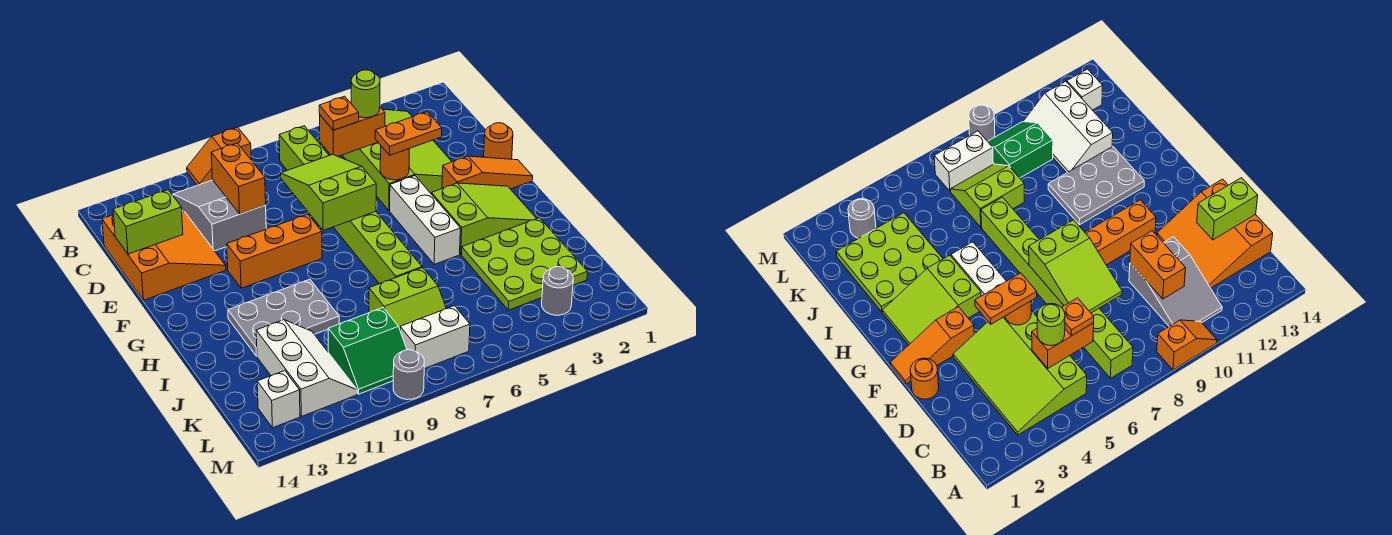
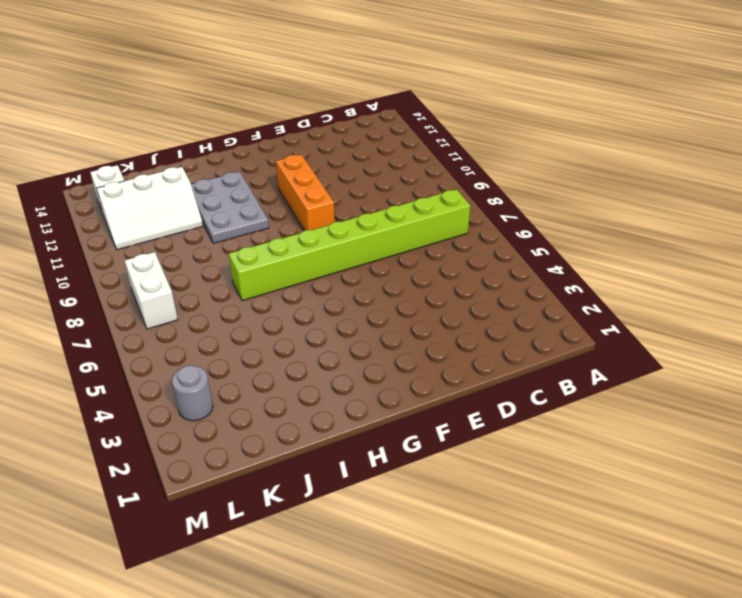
none -> orange 1x2 slope [187,127,251,185]
none -> lime 3x4 slope [342,109,452,211]
none -> grey 2x3 slope [173,180,266,251]

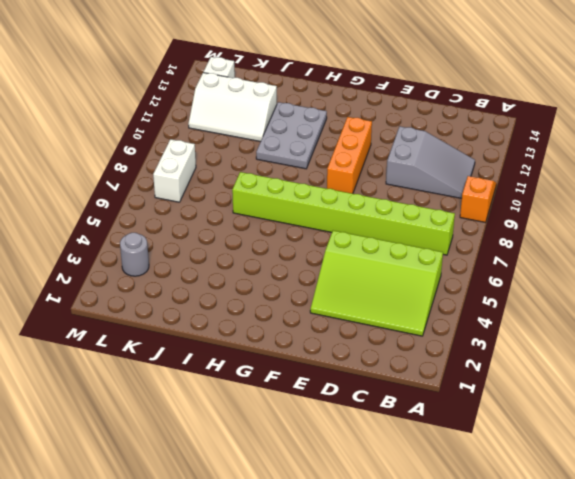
none -> orange 3x3 slope [102,212,226,300]
none -> orange 1x1 round brick [484,123,513,159]
none -> orange 1x3 slope [442,156,533,189]

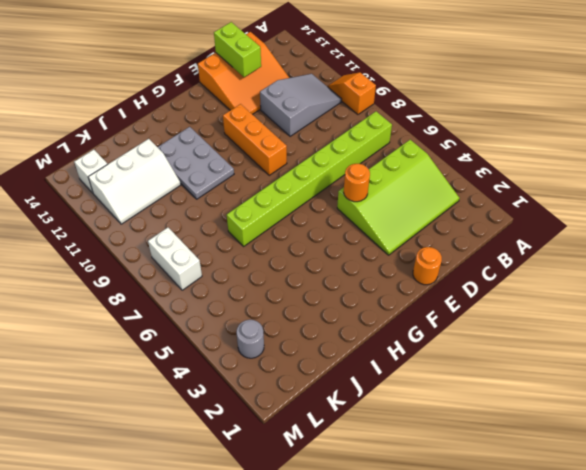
none -> orange 1x3 slope [442,156,533,189]
none -> white 1x3 brick [390,176,460,265]
none -> lime 2x3 slope [432,183,537,254]

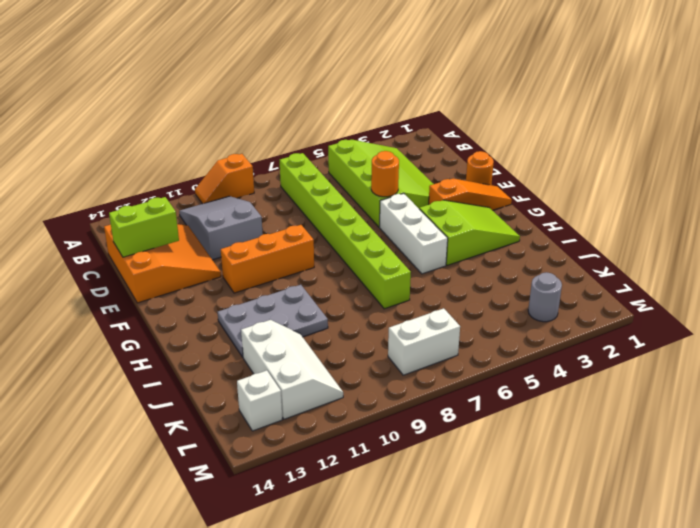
none -> lime 3x3 plate [462,218,588,310]
none -> lime 2x2 slope [369,268,446,329]
none -> green 2x2 slope [328,308,407,394]

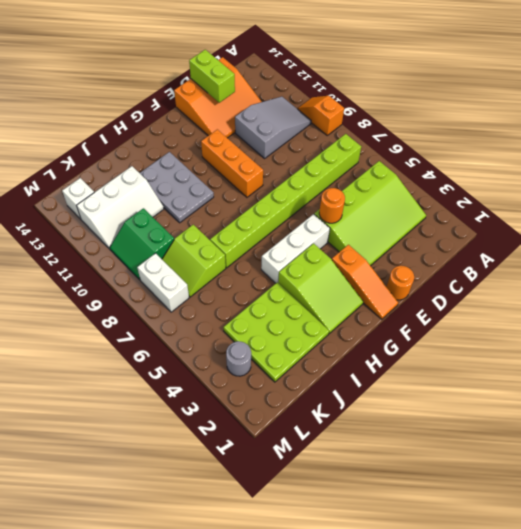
none -> grey 1x1 round brick [393,350,424,399]
none -> orange 1x2 brick [320,107,385,156]
none -> orange 1x2 brick [211,143,266,214]

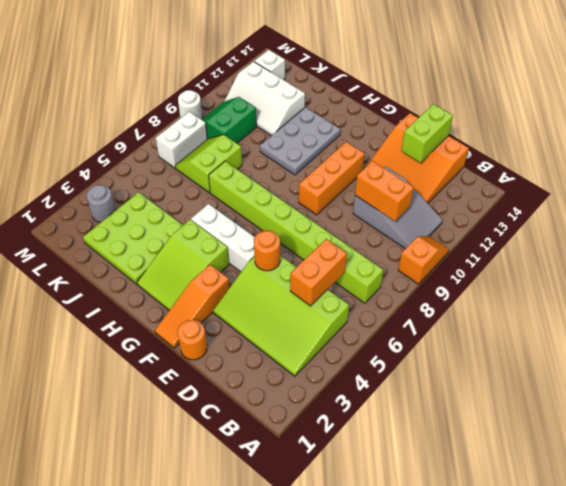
white 1x1 round brick [178,90,202,119] -> grey 1x1 round brick [393,350,424,399]
none -> lime 2x3 slope [280,154,376,230]
none -> lime 1x1 round brick [351,70,380,118]
none -> orange 1x1 plate [319,96,359,130]

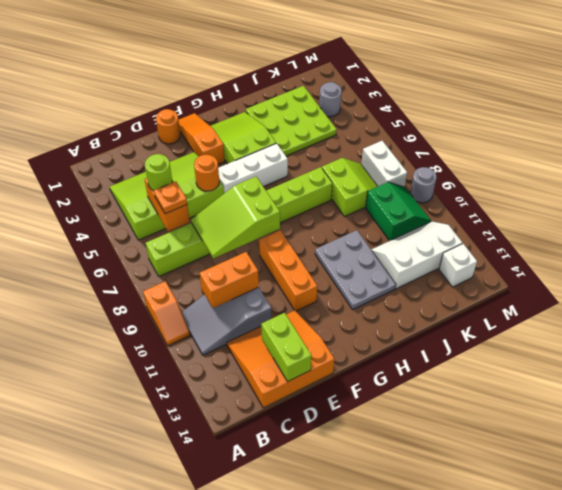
none -> orange 1x2 plate [375,112,442,155]

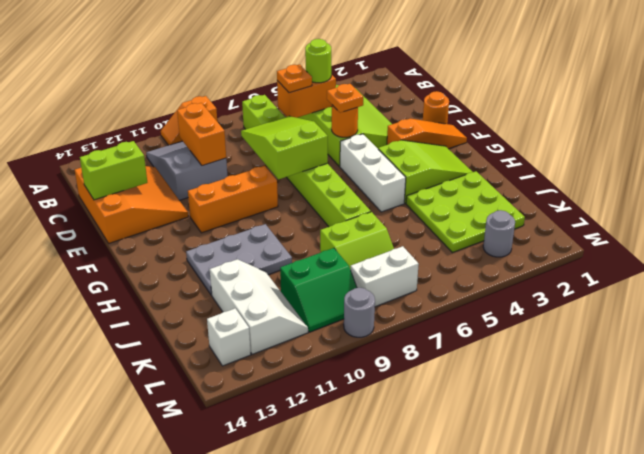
orange 1x1 plate [327,84,363,113] -> orange 1x2 plate [375,112,442,155]

